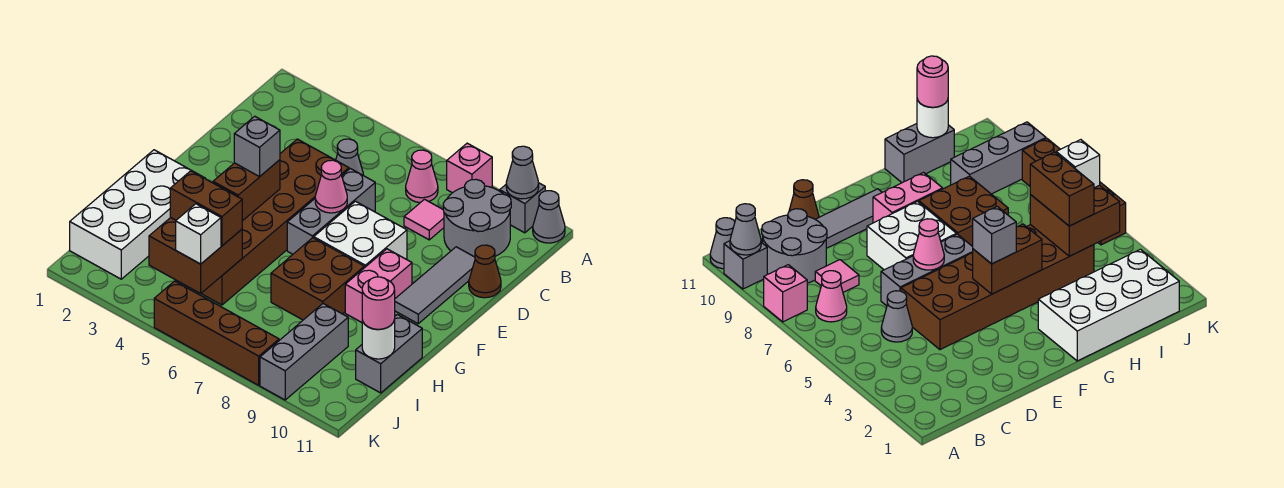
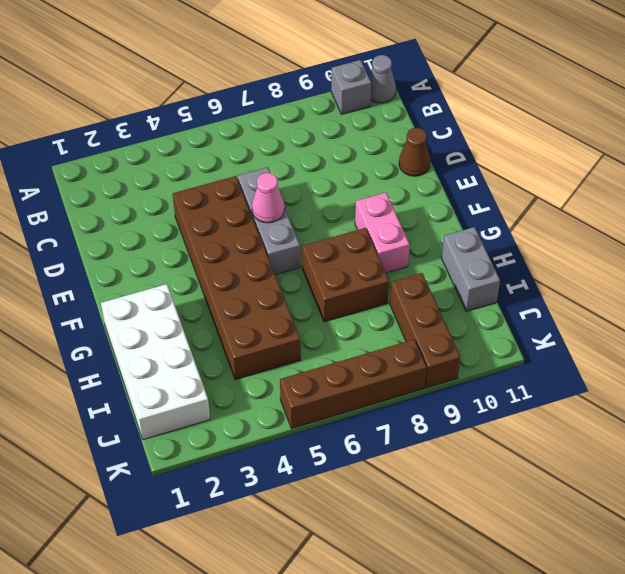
brown 1x3 brick [390,273,460,388] -> grey 1x3 brick [260,304,348,400]
none -> pink 1x1 brick [447,143,492,193]
none -> pink 1x1 cone [406,150,438,203]
none -> grey 2x2 round brick [443,179,511,257]

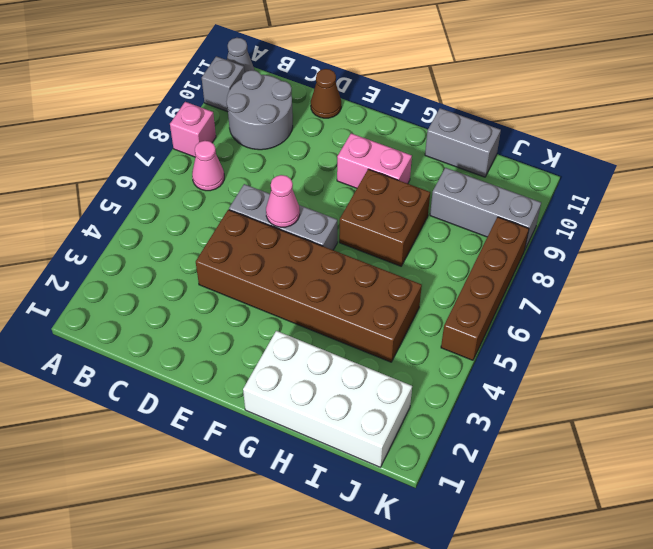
none -> grey 1x1 cone [336,139,364,176]
none -> pink 1x1 tile [404,199,444,240]
none -> grey 1x3 tile [395,247,475,324]

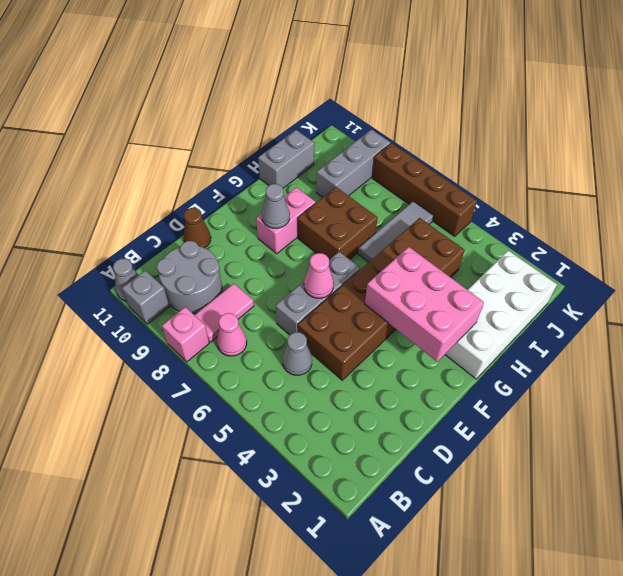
pink 1x2 tile [195,284,254,342] -> pink 1x1 tile [404,199,444,240]
pink 2x3 brick [365,247,484,362] -> brown 1x2 brick [213,160,280,221]
grey 1x1 cone [262,184,290,228] -> grey 1x1 cone moved to [506,146,539,199]
grey 1x3 tile [358,201,433,262] -> grey 1x3 tile moved to [395,247,475,324]
none -> white 2x2 brick [314,201,407,268]
none -> brown 2x2 brick [149,218,242,293]
none -> white 1x1 round brick [362,320,395,359]

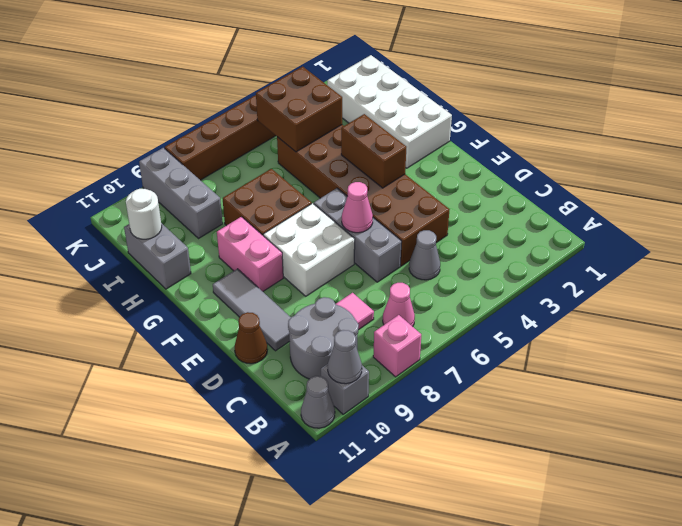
none -> grey 1x1 brick [234,116,280,177]
none -> brown 1x2 brick [170,171,242,246]
none -> pink 1x1 round brick [362,277,395,329]

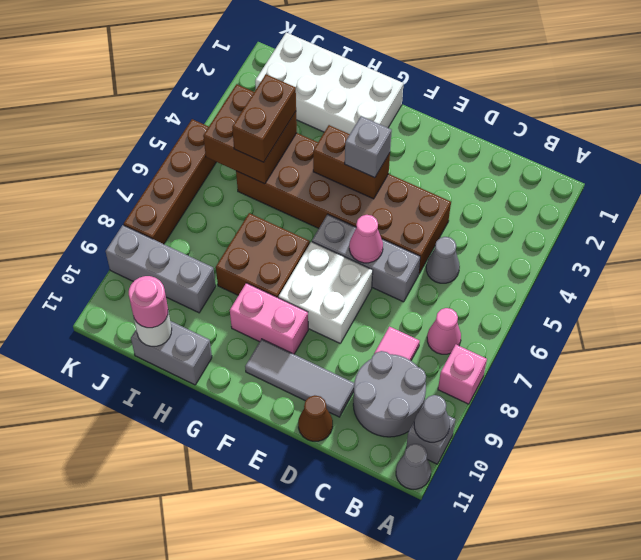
none -> white 1x1 brick [176,204,221,264]

